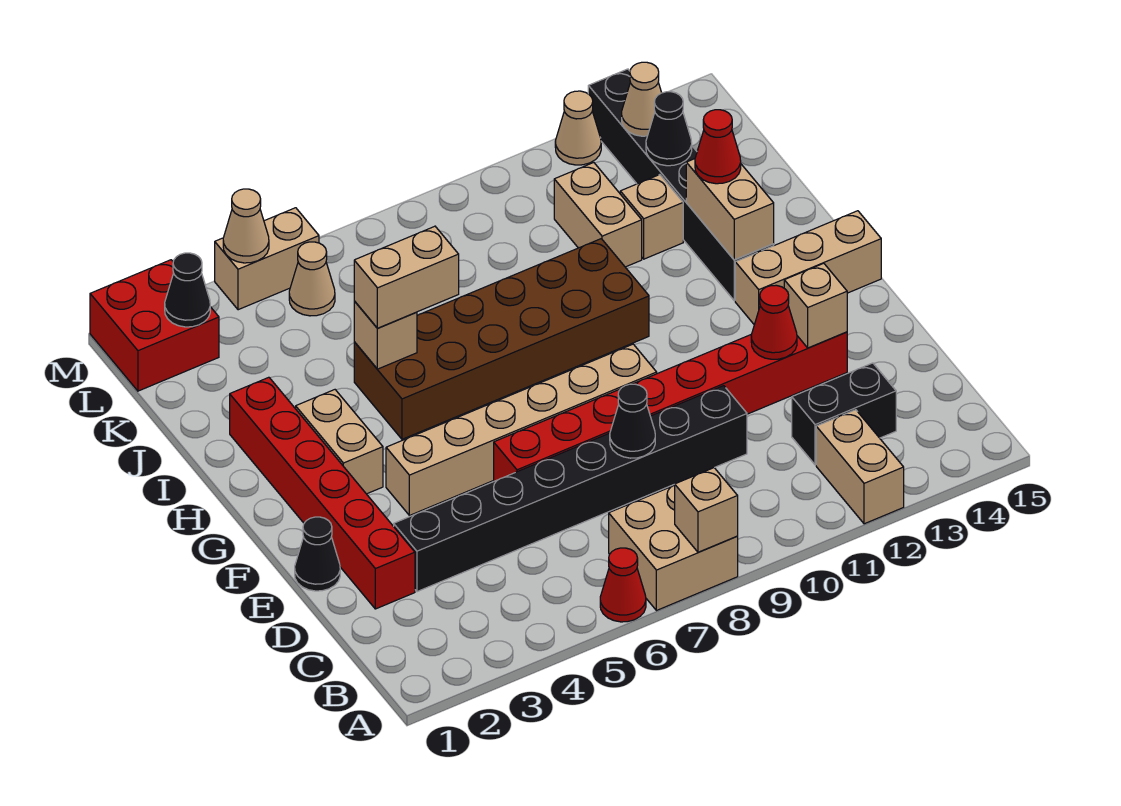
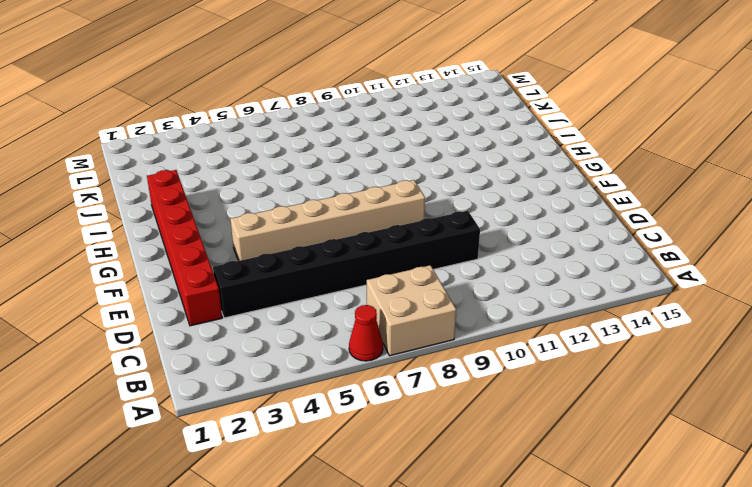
none -> tan 1x2 brick [816,410,904,524]
none -> black 1x2 brick [792,363,896,465]
none -> black 1x1 cone [295,517,340,591]
none -> red 1x8 brick [494,332,847,481]

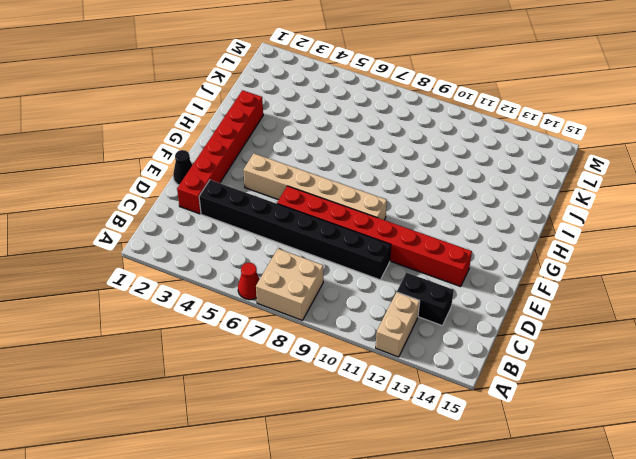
none -> tan 1x2 brick [296,390,383,494]
none -> tan 1x3 brick [735,211,881,325]
none -> brown 2x6 brick [354,239,649,439]
none -> black 1x6 brick [588,69,774,301]

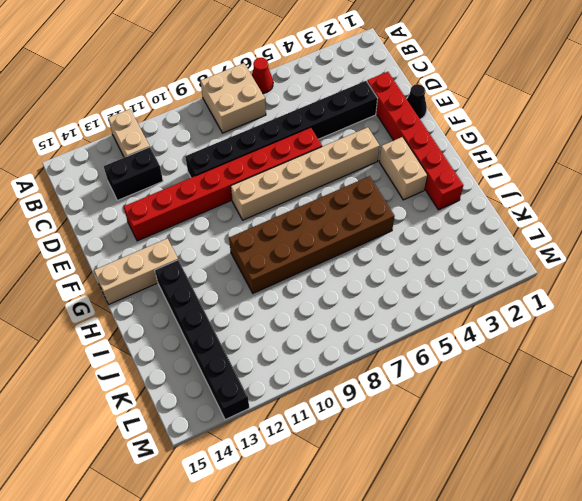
none -> tan 1x2 brick [554,163,642,267]
none -> tan 1x1 brick [620,175,683,259]
none -> red 2x2 brick [90,260,219,391]
none -> tan 1x1 cone [289,242,335,316]

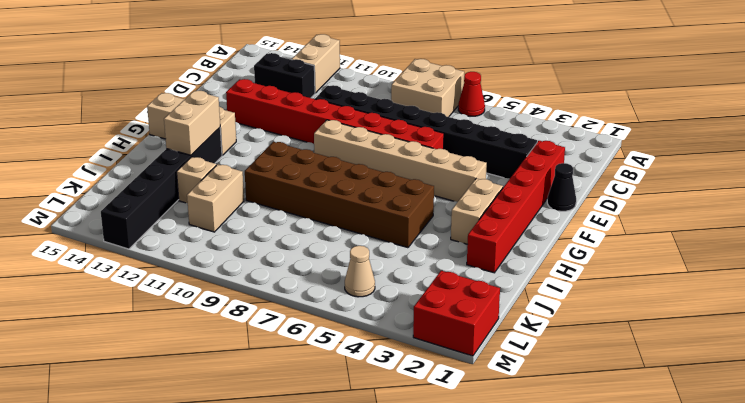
none -> tan 1x2 brick [215,208,319,310]
none -> tan 1x1 cone [555,91,601,165]
none -> tan 1x1 brick [675,468,738,552]
none -> black 1x1 cone [610,384,655,458]

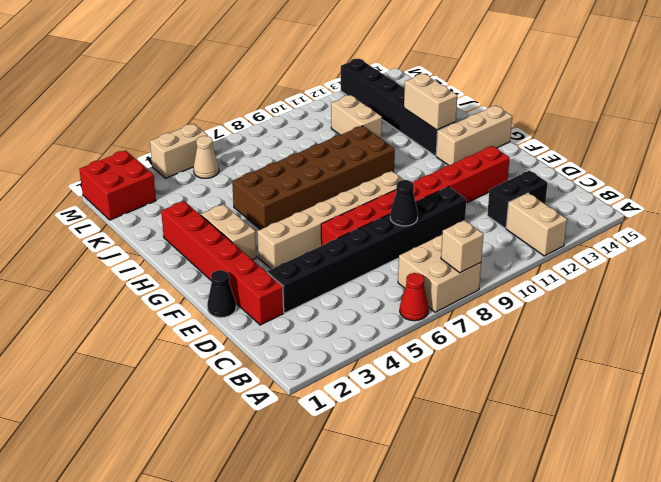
none -> tan 1x1 brick [620,175,683,259]
none -> tan 1x1 cone [555,91,601,165]
none -> red 1x1 cone [751,285,797,359]
none -> tan 1x1 brick [784,263,847,348]

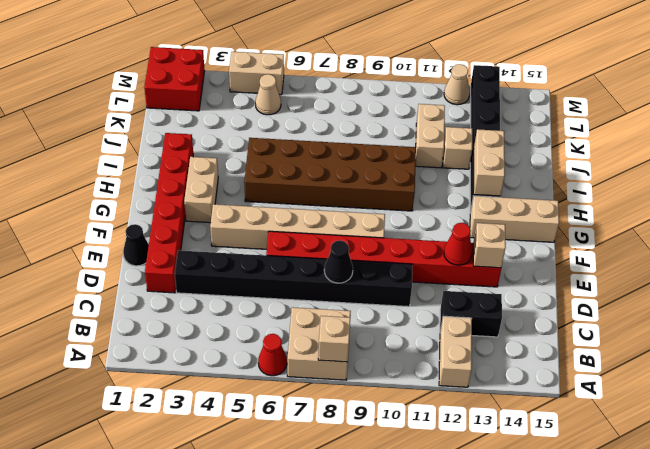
none -> tan 1x1 brick [354,301,417,369]
none -> black 1x1 cone [646,92,692,166]
none -> black 1x1 cone [165,253,210,327]
none -> tan 1x1 cone [622,62,662,136]

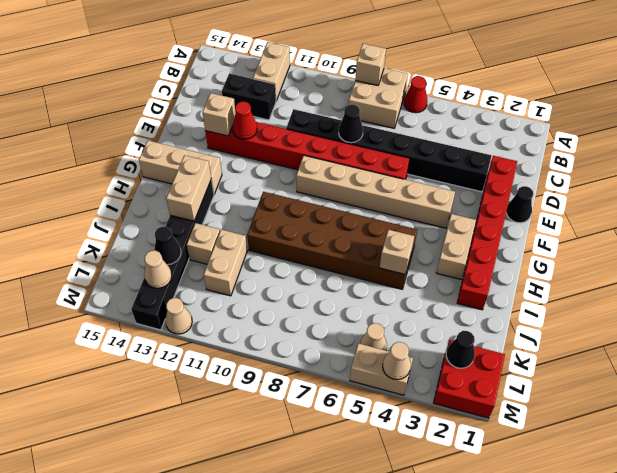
none -> tan 1x2 brick [354,226,459,328]
none -> red 1x1 cone [695,110,741,184]

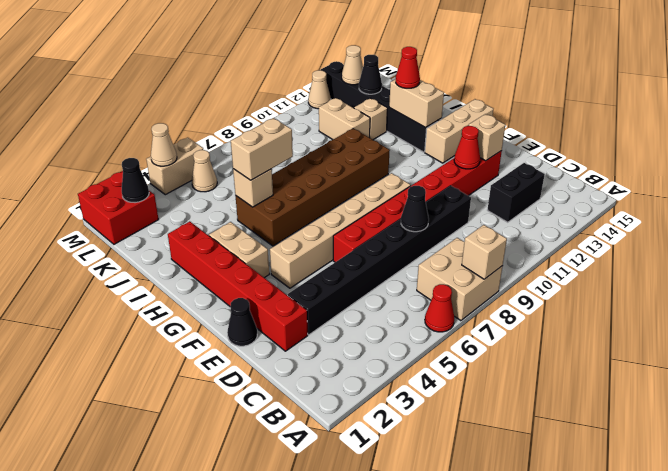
none -> tan 1x2 brick [816,410,904,524]

